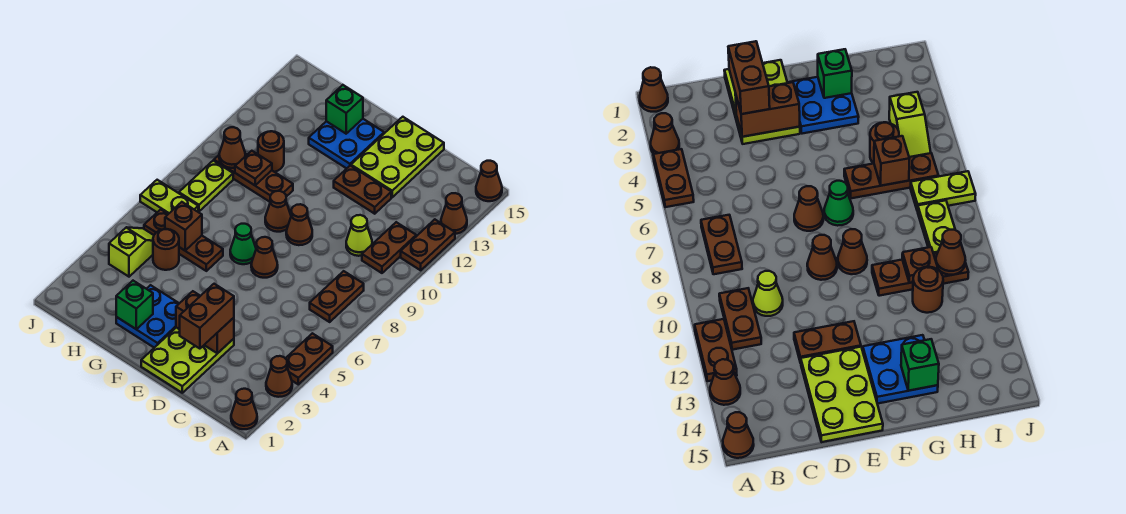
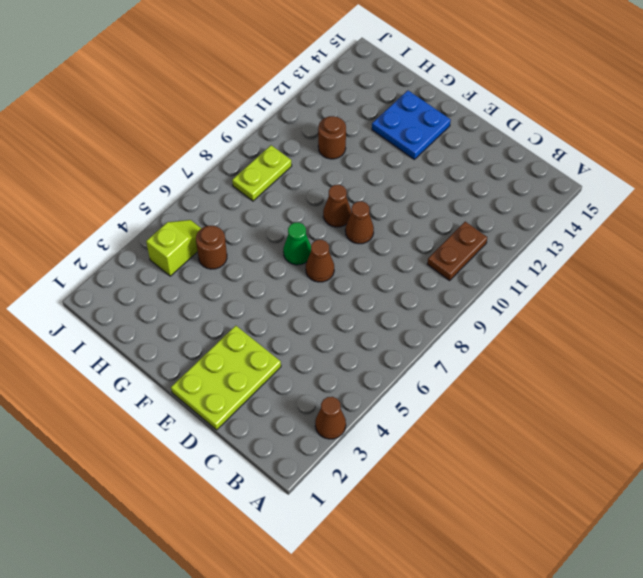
none -> brown 1x1 cone [231,389,257,429]
none -> brown 1x2 plate [285,333,333,384]
none -> brown 1x2 plate [401,219,455,270]
none -> brown 1x1 cone [441,193,467,234]

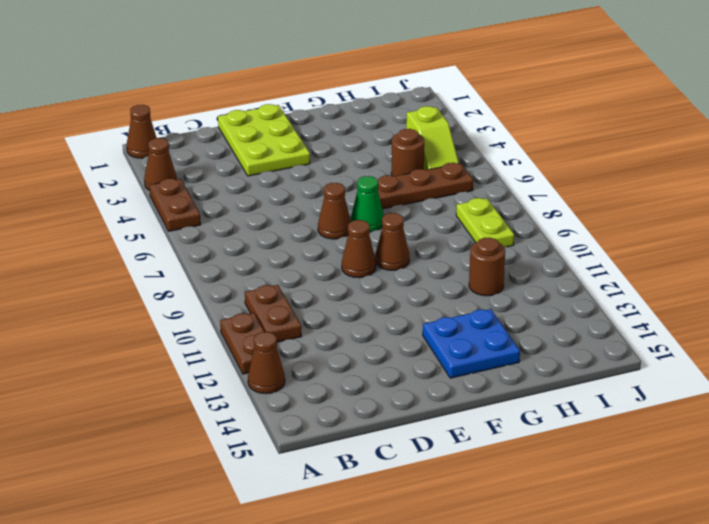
none -> brown 1x1 cone [476,161,502,201]
none -> brown 1x2 plate [310,271,364,322]
none -> lime 1x1 cone [346,215,372,256]
none -> brown 1x2 plate [334,166,391,214]

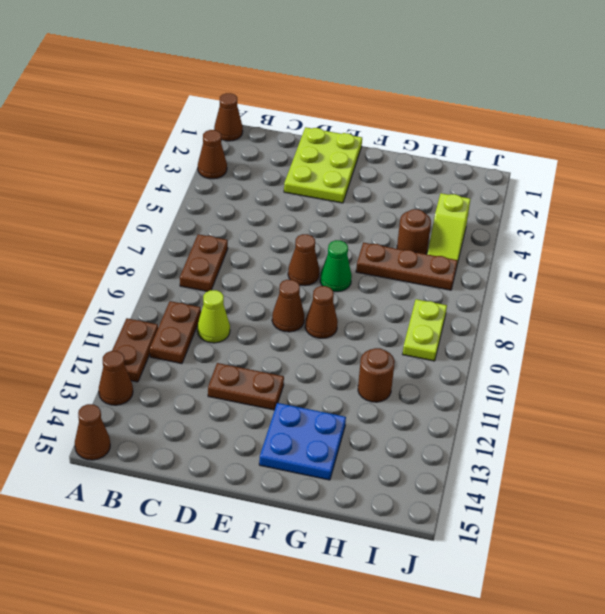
none -> brown 1x2 plate [285,333,333,384]
none -> lime 2x3 plate [351,117,444,197]
none -> blue 2x2 plate [116,285,179,348]
none -> brown 1x3 plate [214,154,293,202]

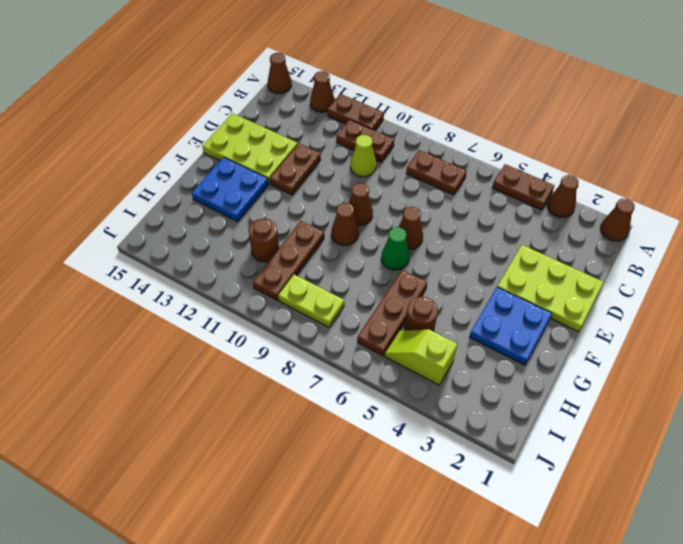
none -> lime 1x2 plate [140,180,198,214]
none -> brown 1x2 brick [176,291,234,354]
none -> green 1x1 brick [116,281,153,329]
none -> green 1x1 brick [326,85,363,134]

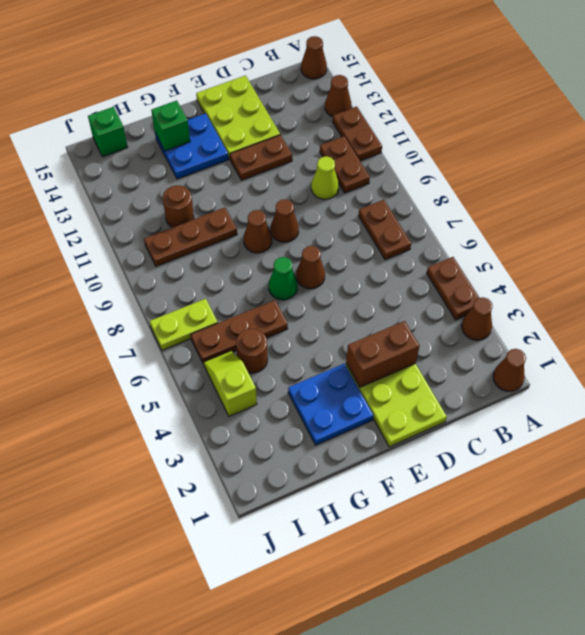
green 1x1 brick [88,107,128,157] -> green 1x1 brick moved to [116,281,153,329]
none -> lime 1x2 plate [179,161,233,211]
none -> brown 1x1 brick [165,202,202,250]
none -> brown 1x1 plate [235,151,272,185]
none -> brown 1x1 cone [219,127,245,168]

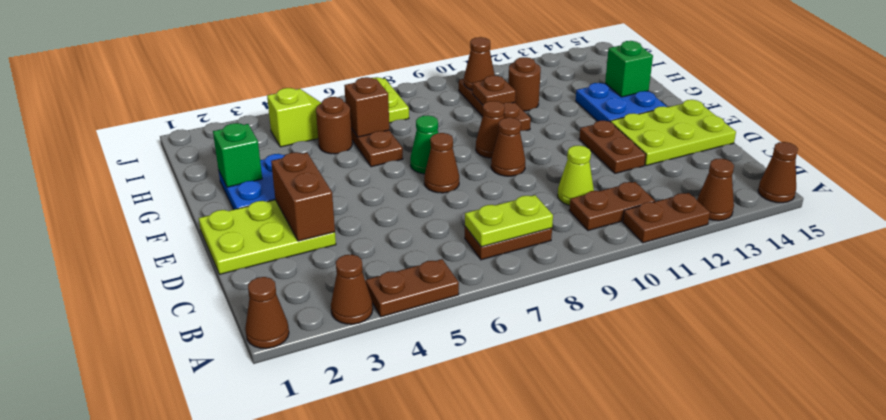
lime 1x2 plate [465,195,553,247] -> lime 1x2 plate moved to [179,161,233,211]
none -> brown 1x2 brick [180,284,234,349]

